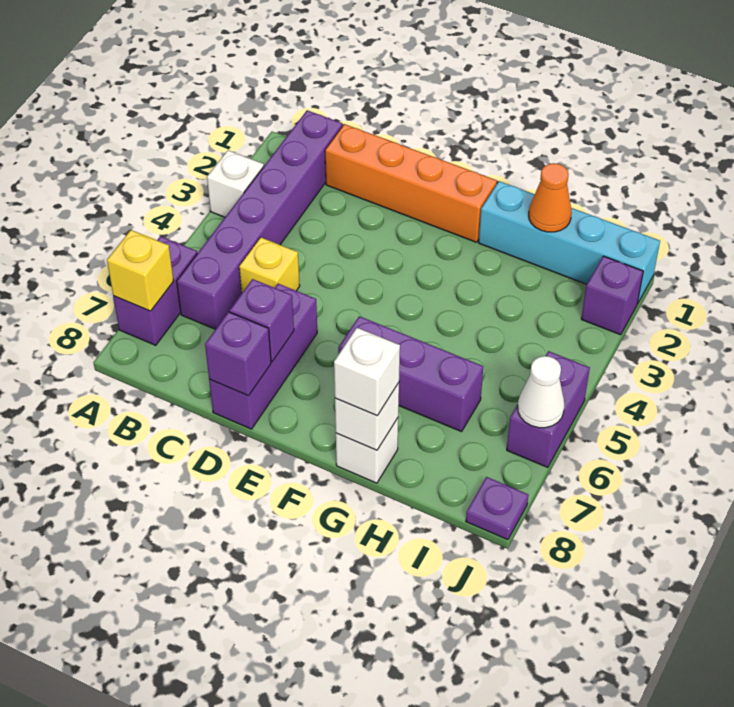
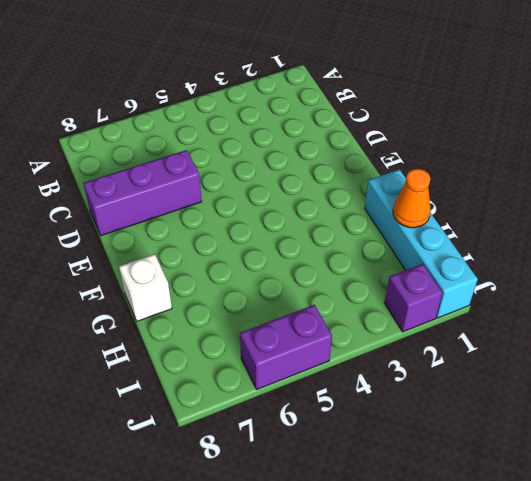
none -> white 1x1 brick [207,150,264,217]
none -> purple 1x2 brick [113,236,197,345]
none -> purple 1x6 brick [177,110,343,329]

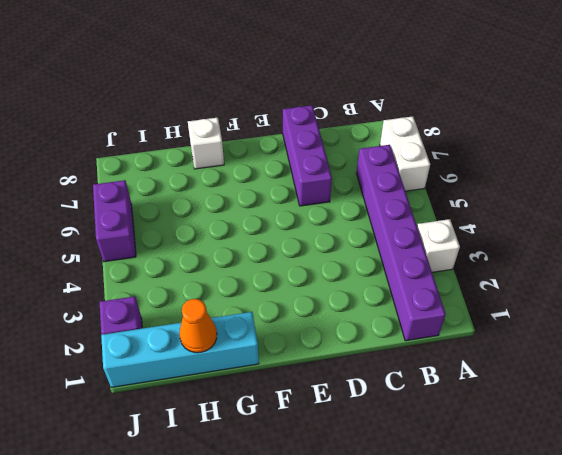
white 1x2 brick [380,116,430,191] -> purple 1x2 brick [113,236,197,345]
none -> orange 1x4 brick [325,124,497,242]
none -> yellow 1x1 brick [239,237,300,293]
none -> purple 1x3 brick [338,316,483,432]

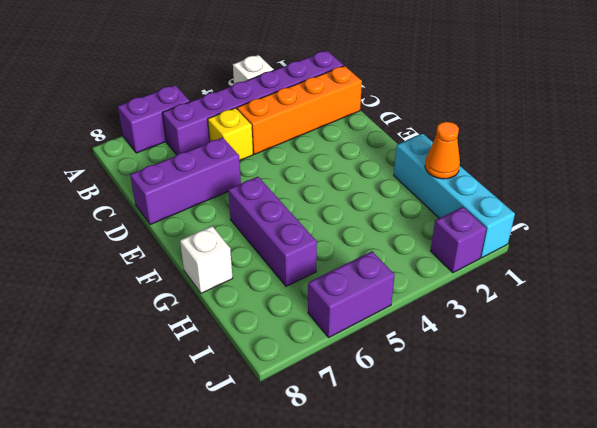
orange 1x4 brick [237,66,362,154] -> orange 1x4 brick turned to [325,124,497,242]
none -> purple 1x1 plate [466,477,529,540]
none -> yellow 1x1 brick [107,230,173,311]
none -> purple 1x1 brick [230,279,294,362]

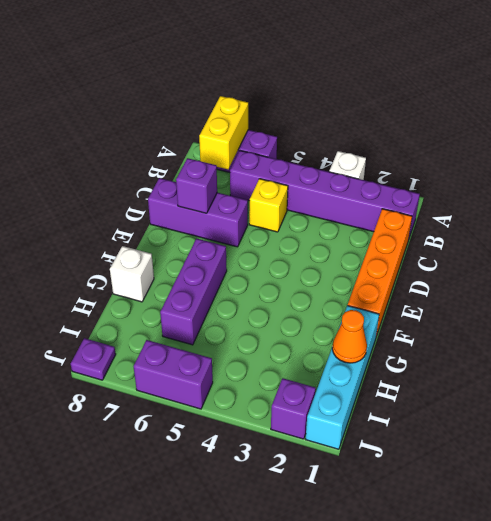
yellow 1x2 brick [199,96,248,169] -> yellow 1x1 brick [107,230,173,311]
none -> purple 1x1 brick [205,312,271,396]
none -> white 1x1 brick [335,383,399,450]
none -> white 1x1 cone [518,356,564,428]

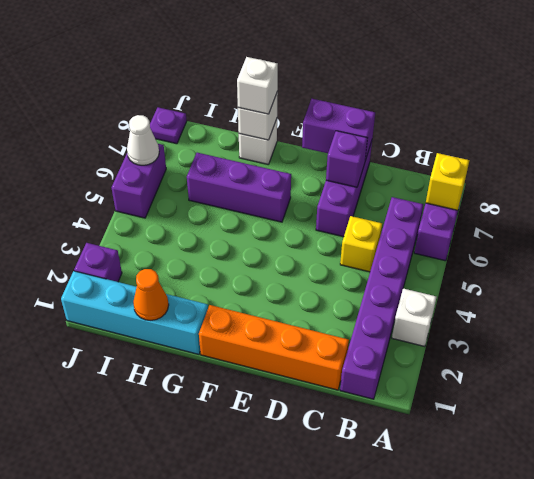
purple 1x2 brick [302,99,375,160] -> purple 1x1 brick [205,312,271,396]

